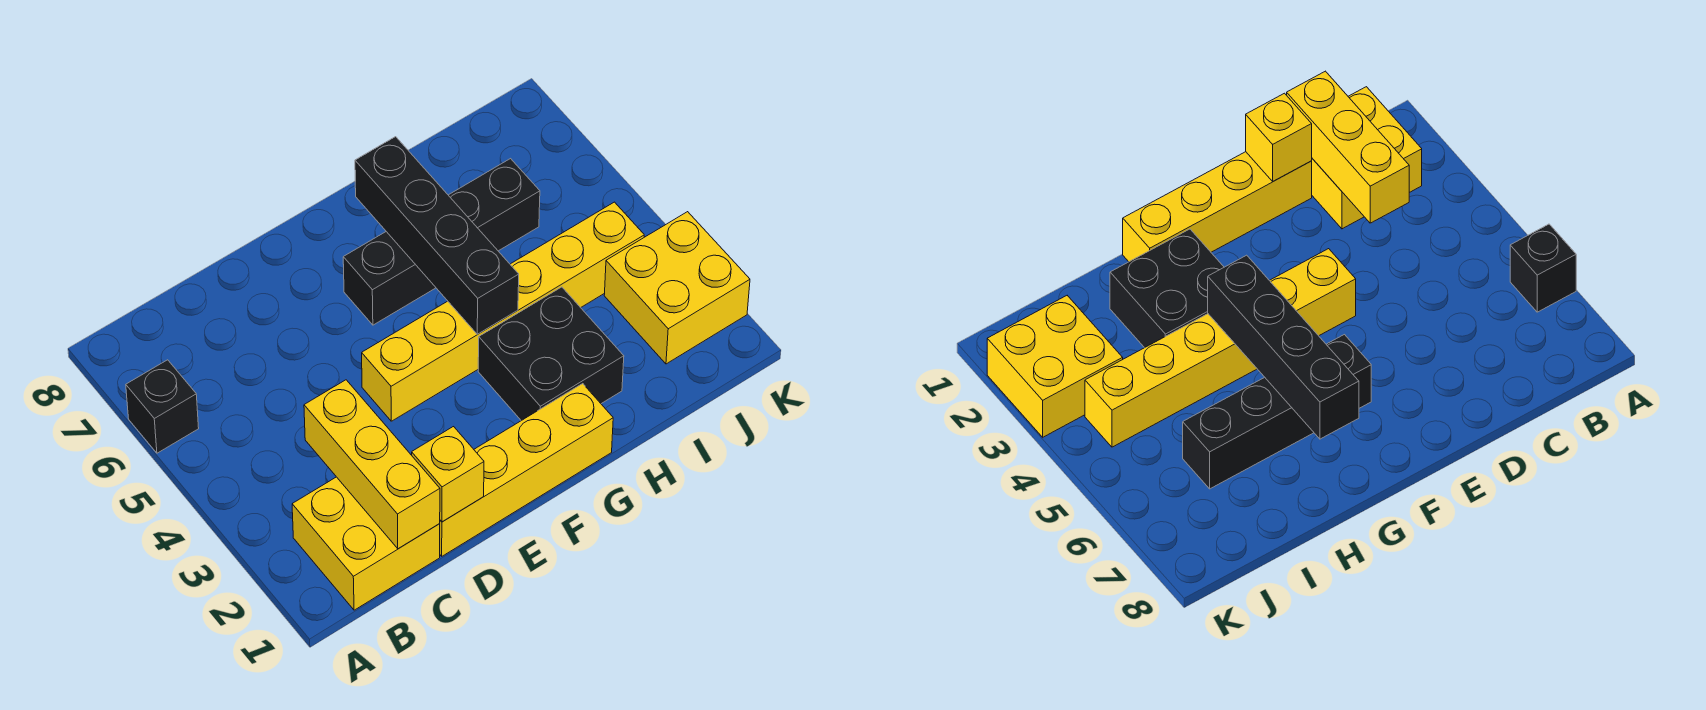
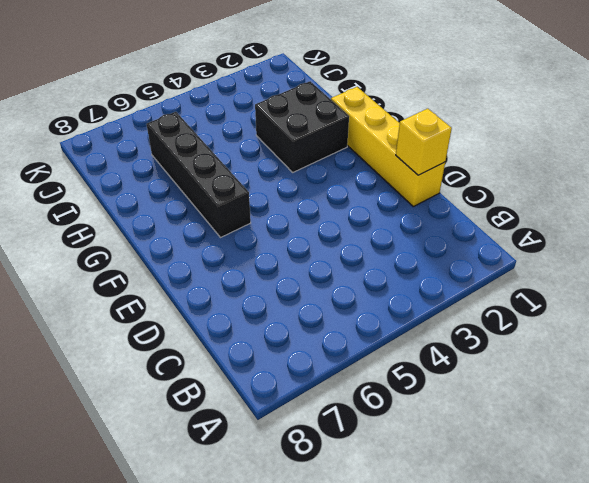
none -> black 1x1 brick [126,360,199,453]
none -> yellow 2x2 brick [292,477,440,610]

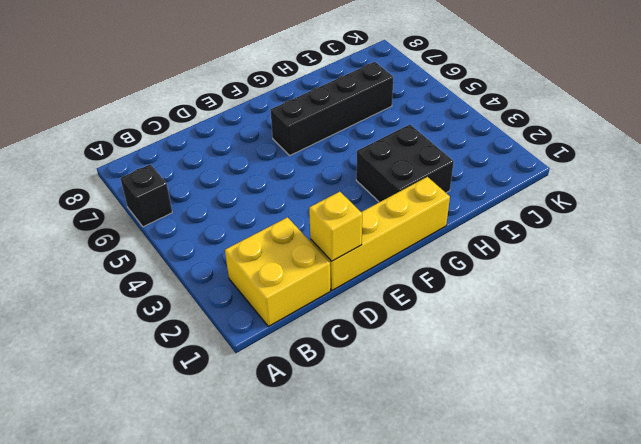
none -> yellow 1x6 brick [362,202,644,421]
none -> yellow 2x2 brick [604,212,750,364]

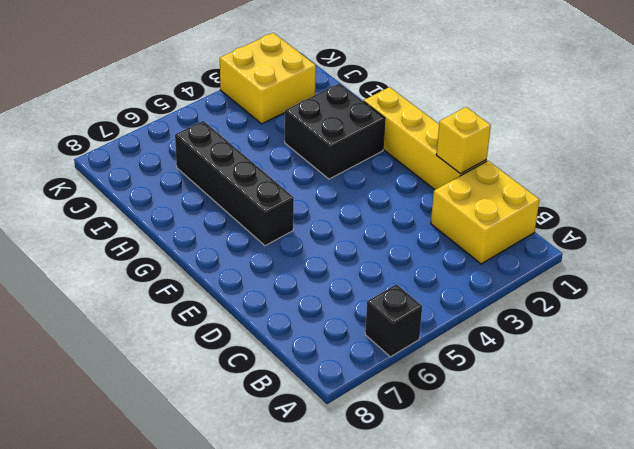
none -> yellow 1x6 brick [362,202,644,421]
none -> yellow 1x3 brick [304,380,440,549]

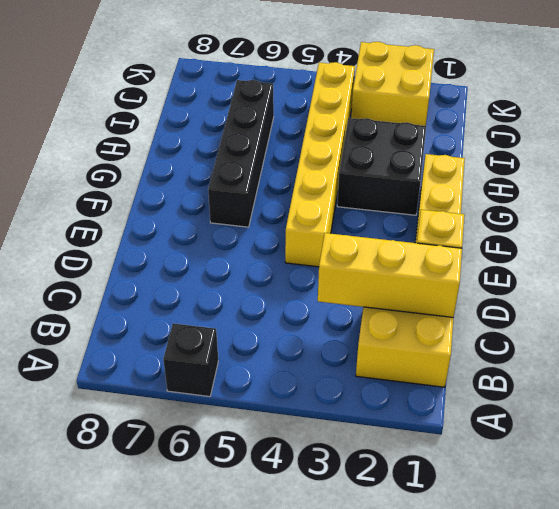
none -> black 1x4 brick [355,137,519,334]

